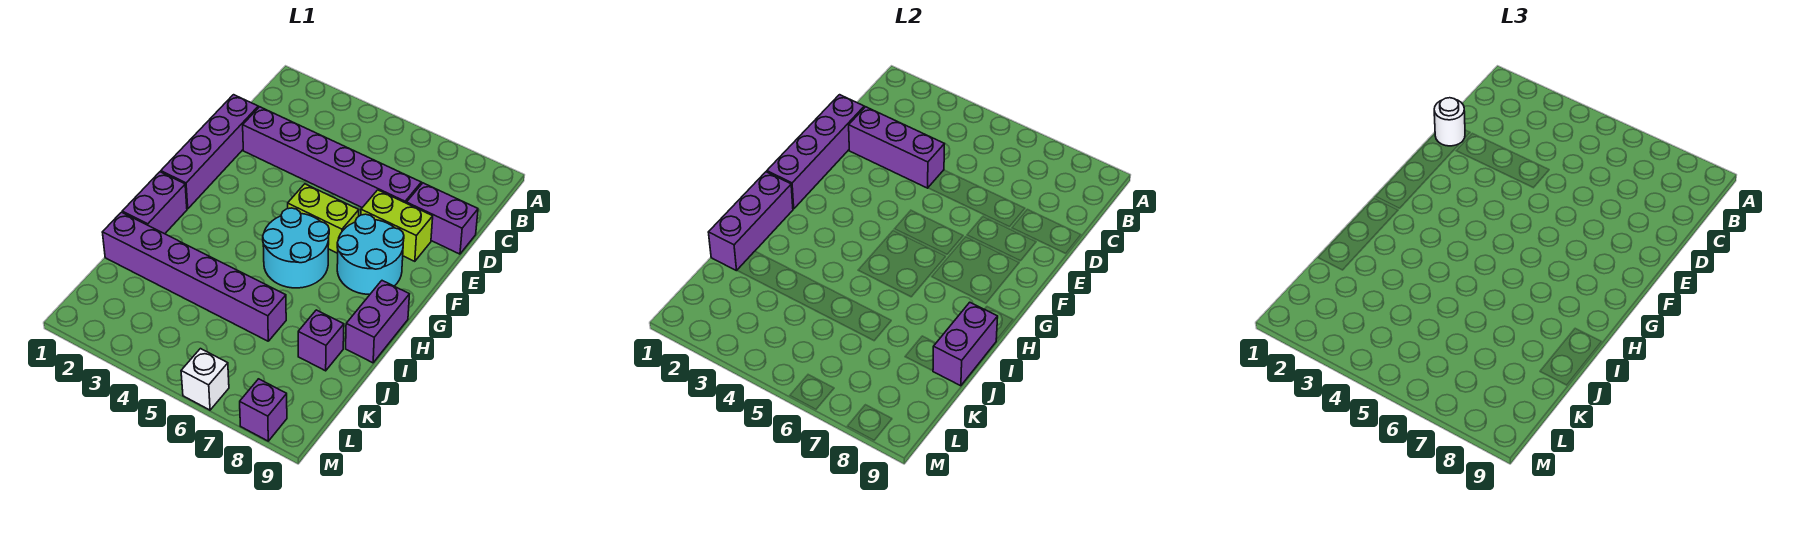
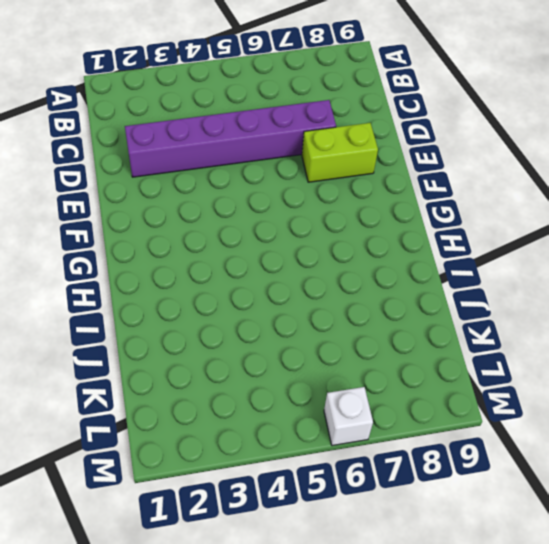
none -> purple 1x4 brick [161,95,258,209]
none -> purple 1x2 brick [407,183,478,254]
none -> lime 1x2 brick [288,184,359,253]

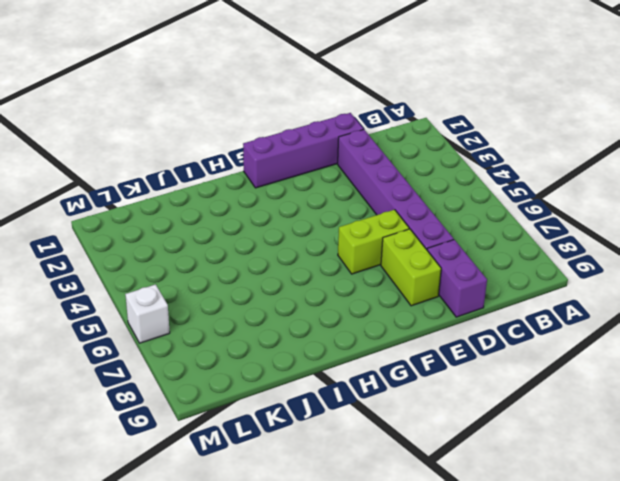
lime 1x2 brick [338,210,409,274] -> lime 1x2 brick turned to [288,184,359,253]
none -> cyan 2x2 round brick [337,214,404,295]
none -> cyan 2x2 round brick [263,208,329,288]
none -> purple 1x2 brick [122,172,187,234]

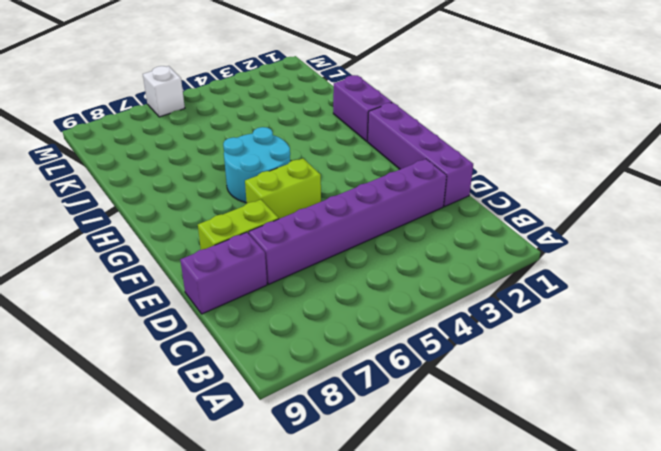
none -> cyan 2x2 round brick [337,214,404,295]
none -> purple 1x2 brick [346,281,409,363]
none -> purple 1x6 brick [102,212,286,341]

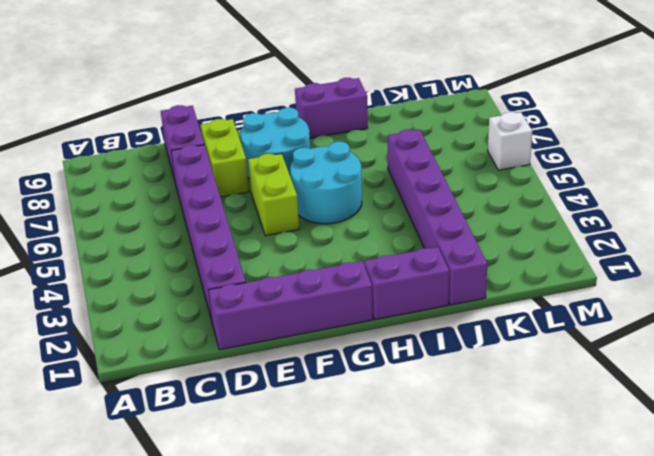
none -> purple 1x1 brick [298,310,344,371]
none -> purple 1x1 brick [240,379,287,441]
none -> purple 1x4 brick [767,95,864,209]

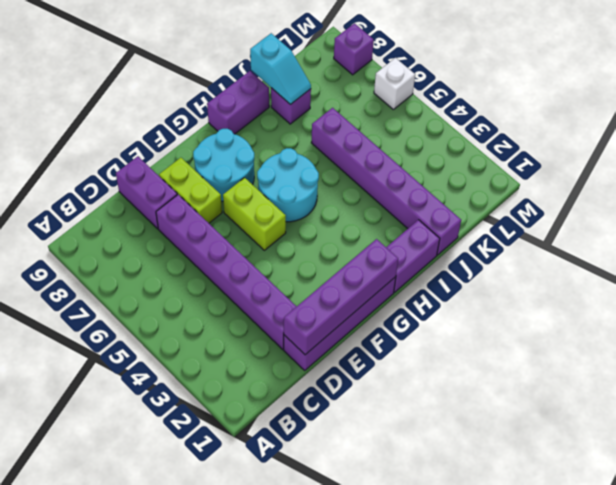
cyan 1x2 slope [250,33,311,105] -> purple 1x2 brick [933,302,998,386]
none -> purple 1x3 brick [849,107,945,188]
none -> purple 1x3 brick [708,172,793,271]
none -> white 1x1 round brick [1434,98,1465,146]

